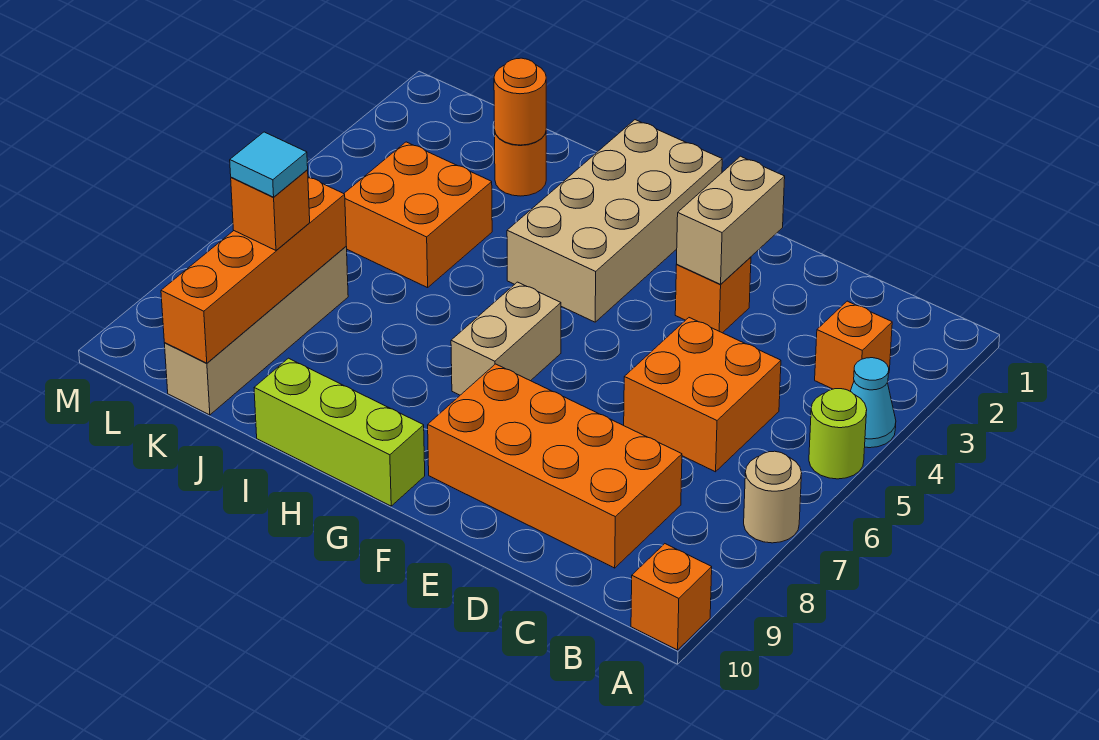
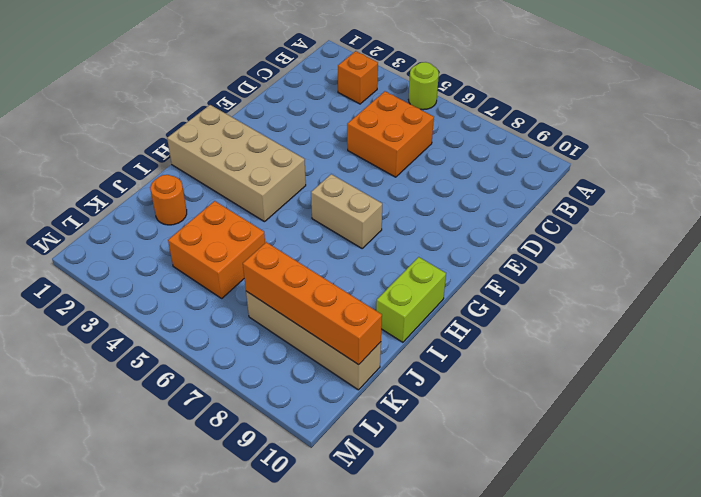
lime 1x2 brick [376,257,446,342] -> lime 1x3 brick [254,358,425,506]
none -> cyan 1x1 cone [850,358,896,448]
none -> tan 1x1 round brick [744,451,802,543]
none -> orange 1x1 brick [631,544,712,650]

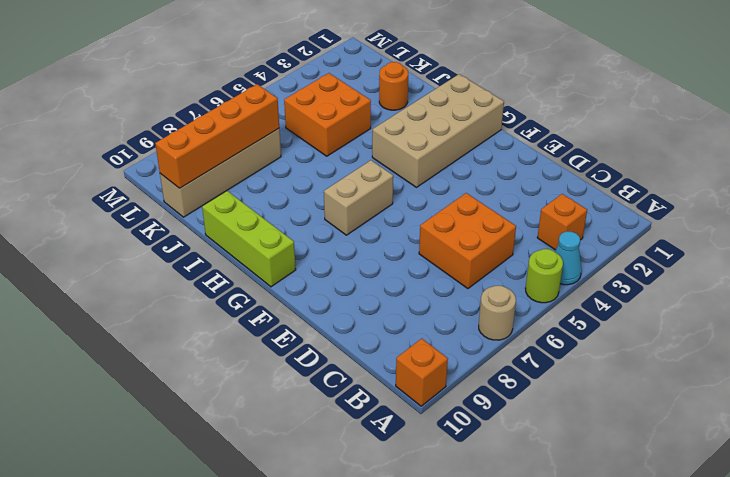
none -> orange 2x4 brick [428,364,682,568]
none -> orange 1x1 brick [675,257,751,333]
none -> tan 1x2 brick [677,156,785,284]

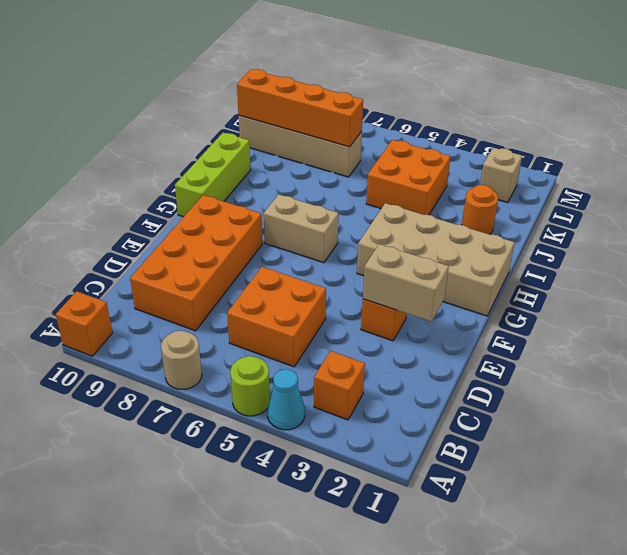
tan 1x1 brick [480,148,522,203] -> none
none -> orange 1x1 round brick [494,58,546,145]
none -> orange 1x1 brick [231,170,310,250]
none -> cyan 1x1 tile [230,132,308,197]

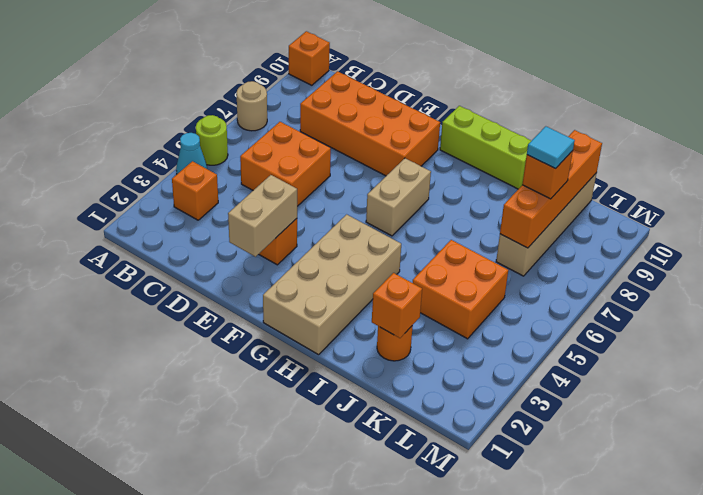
orange 1x1 brick [372,273,422,338] -> orange 1x1 round brick [494,58,546,145]

